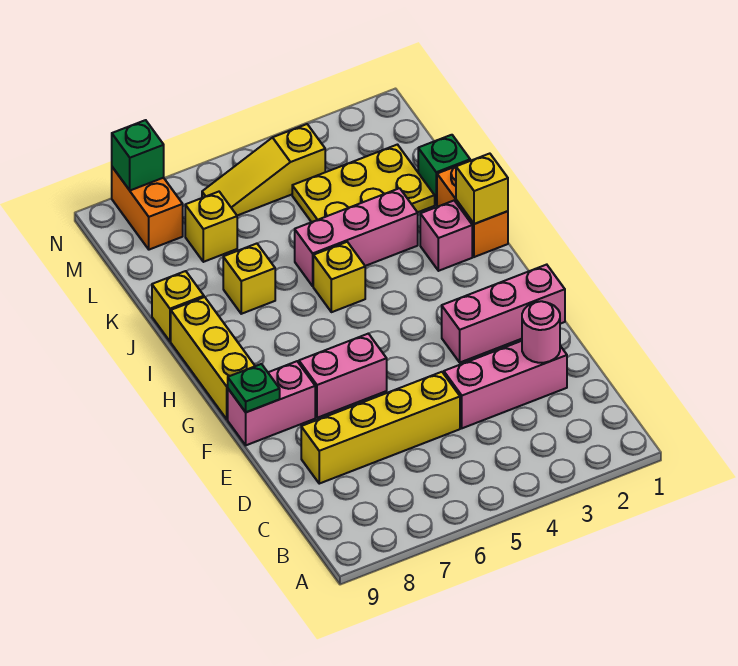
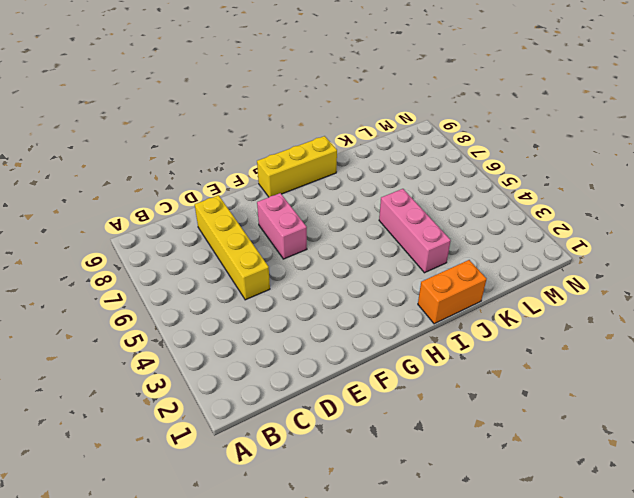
none -> pink 1x3 brick [444,341,567,428]
none -> pink 1x3 brick [442,265,565,362]
none -> pink 1x2 brick [228,361,315,445]

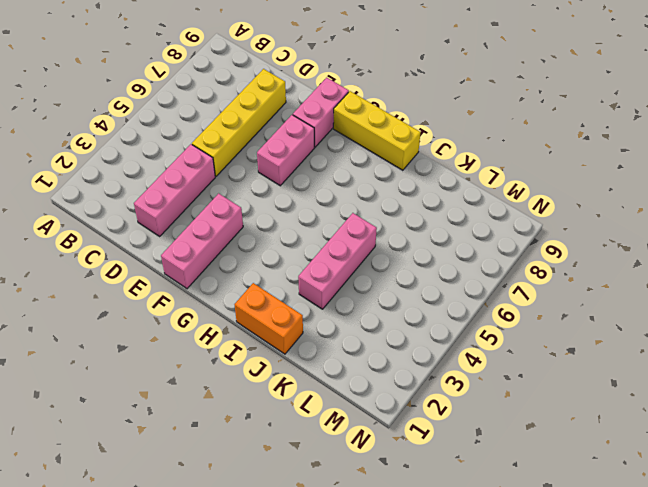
none -> pink 1x1 brick [420,201,472,271]
none -> yellow 1x1 brick [313,242,365,312]
none -> yellow 1x1 brick [223,244,275,314]

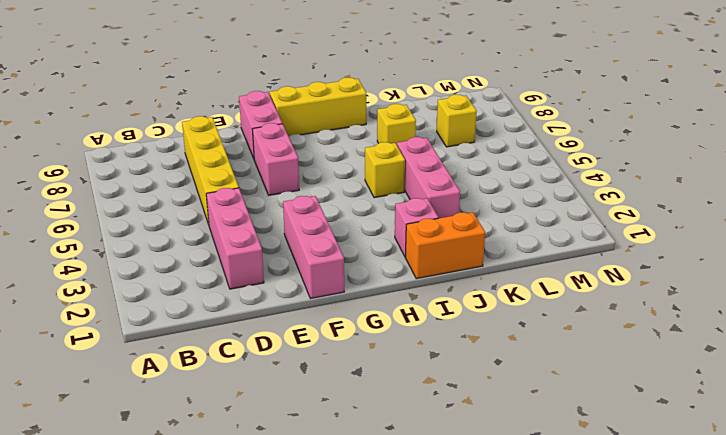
none -> yellow 1x1 brick [152,271,204,341]
none -> green 1x1 brick [418,135,470,205]
none -> yellow 2x3 plate [292,145,435,222]

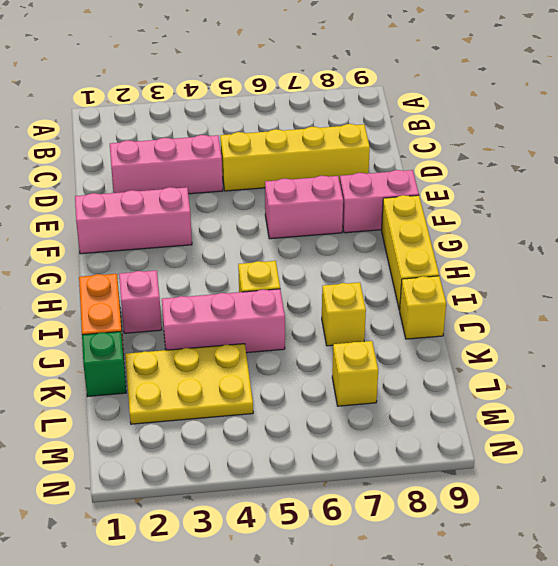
none -> yellow 1x3 slope [202,124,325,216]
none -> orange 1x2 brick [112,167,183,250]
none -> pink 1x1 round brick [522,301,560,363]

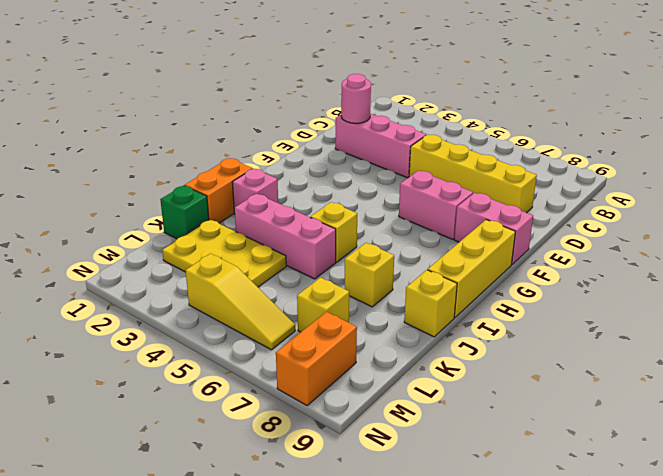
none -> pink 1x3 brick [442,265,565,362]
none -> green 1x1 plate [228,364,280,412]
none -> yellow 1x1 brick [456,154,508,224]

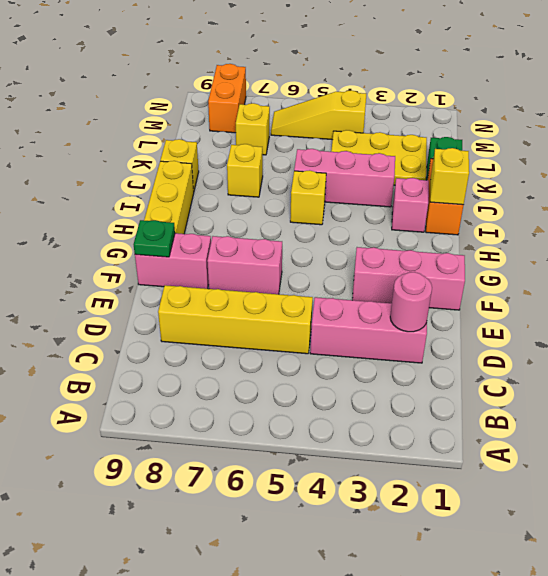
none -> green 1x1 brick [112,120,164,190]

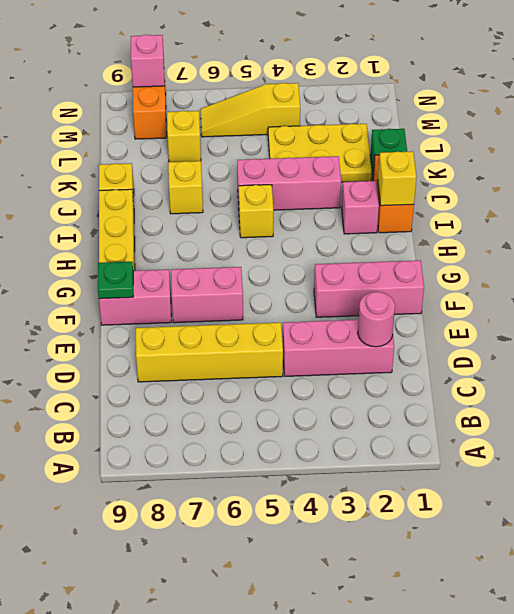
pink 1x1 brick [131,35,165,87] -> green 1x1 brick [112,120,164,190]

